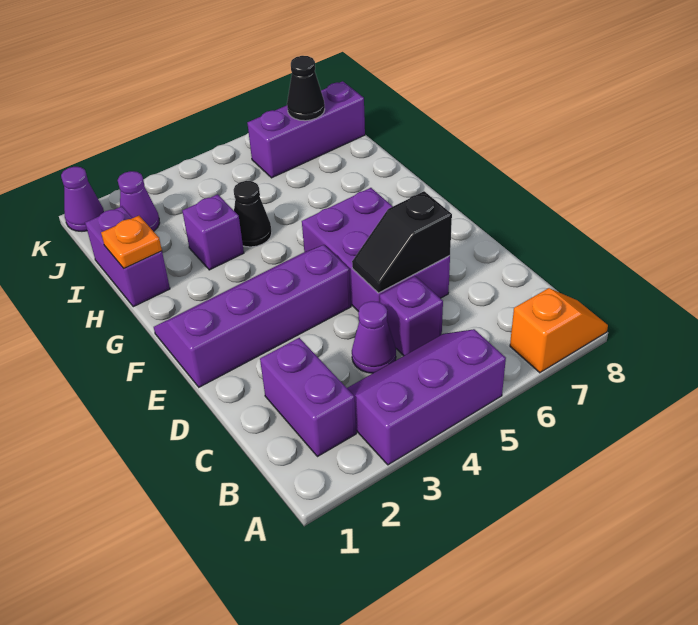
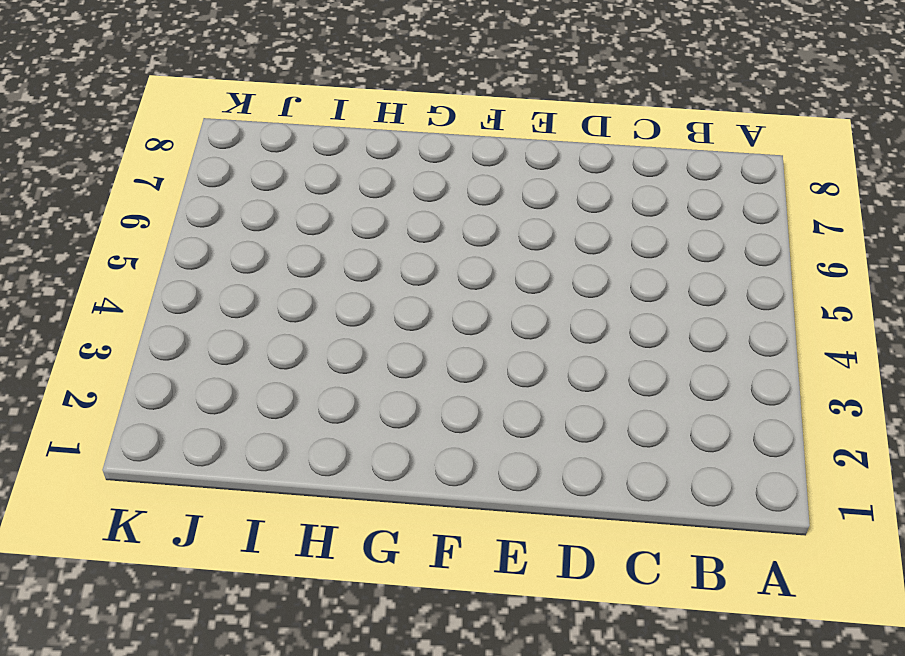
none -> purple 2x3 slope [347,329,506,465]
none -> orange 1x2 slope [510,288,608,373]
none -> purple 1x2 brick [260,338,356,457]

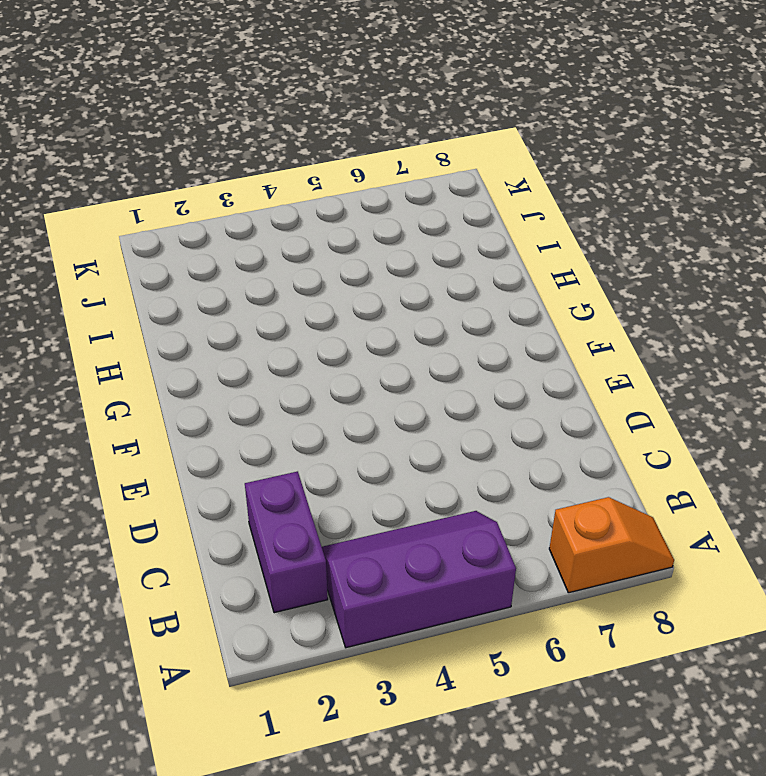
none -> purple 1x1 cone [352,301,396,373]
none -> purple 1x1 brick [380,276,443,356]
none -> purple 2x3 brick [302,188,450,312]

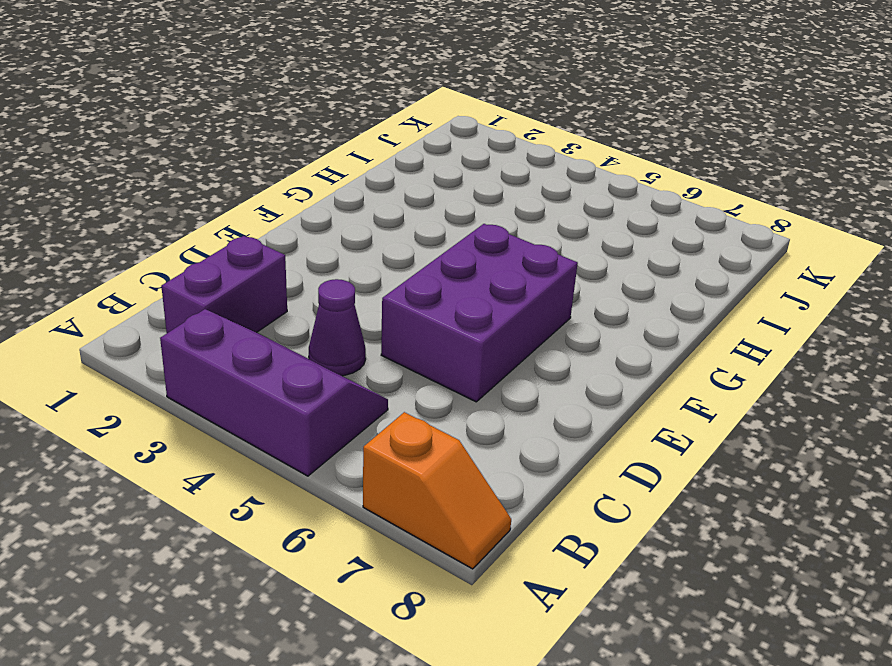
none -> purple 1x1 brick [380,276,443,356]
none -> purple 2x4 slope [154,245,351,387]
none -> purple 1x2 brick [85,206,170,307]

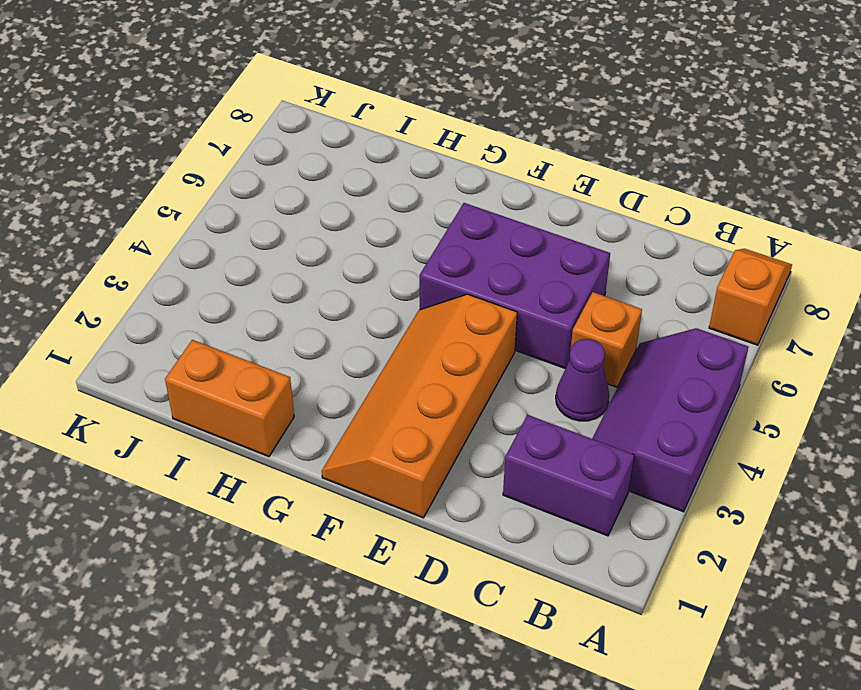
orange 1x1 brick [571,292,642,387] -> purple 1x1 brick [380,276,443,356]
orange 2x4 slope [322,294,517,518] -> purple 2x4 slope [154,245,351,387]
orange 1x2 brick [165,340,294,457] -> purple 1x2 brick [85,206,170,307]
none -> purple 1x1 brick [182,194,244,270]
none -> black 1x1 cone [234,181,272,247]
none -> purple 1x1 cone [118,171,160,231]

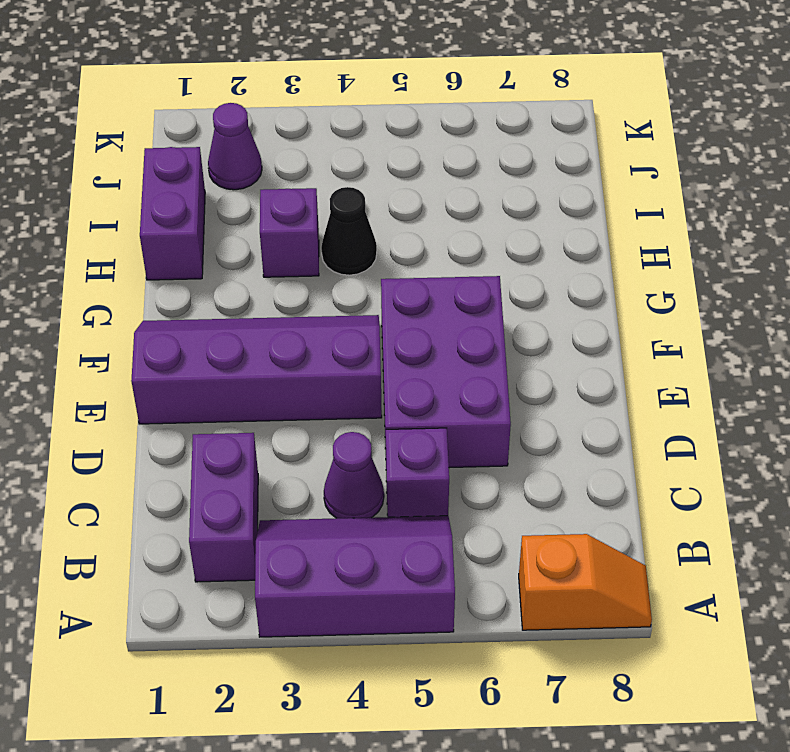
none -> purple 1x3 brick [247,81,365,178]
none -> purple 1x1 cone [61,167,104,231]
none -> black 1x2 slope [352,191,452,293]

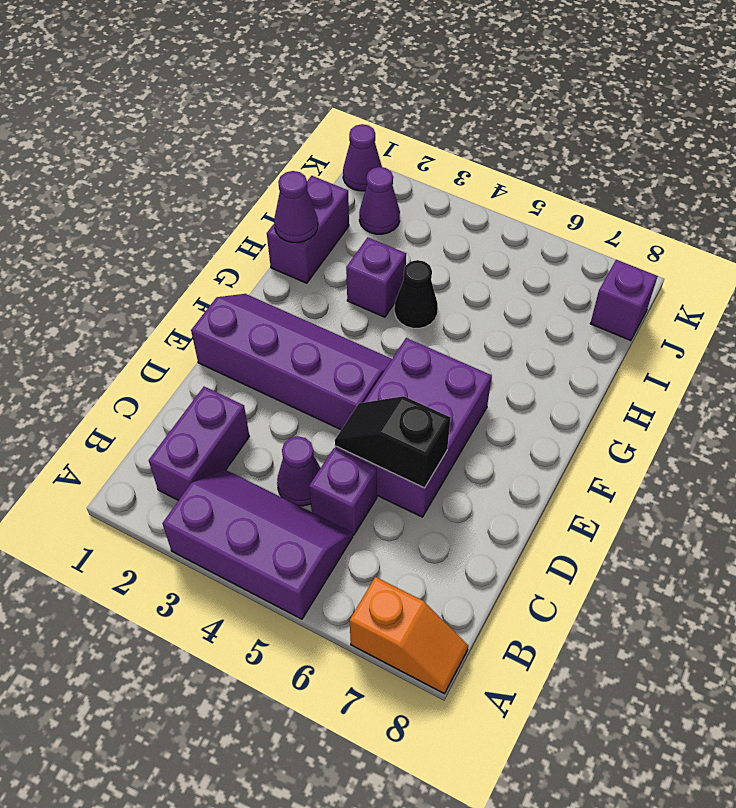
purple 1x1 cone [274,171,318,243] -> orange 1x1 plate [101,216,162,268]
purple 1x1 brick [590,260,658,341] -> purple 1x3 brick [247,81,365,178]
none -> black 1x1 cone [287,56,325,121]

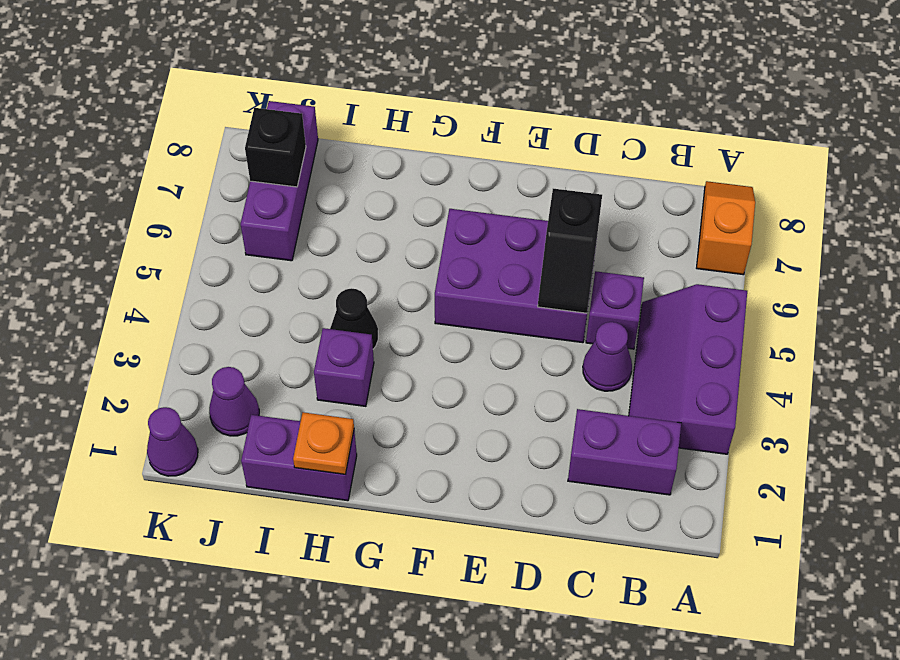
black 1x1 brick [245,108,306,187] -> black 1x1 cone [287,56,325,121]
none -> purple 2x4 slope [154,245,351,387]

